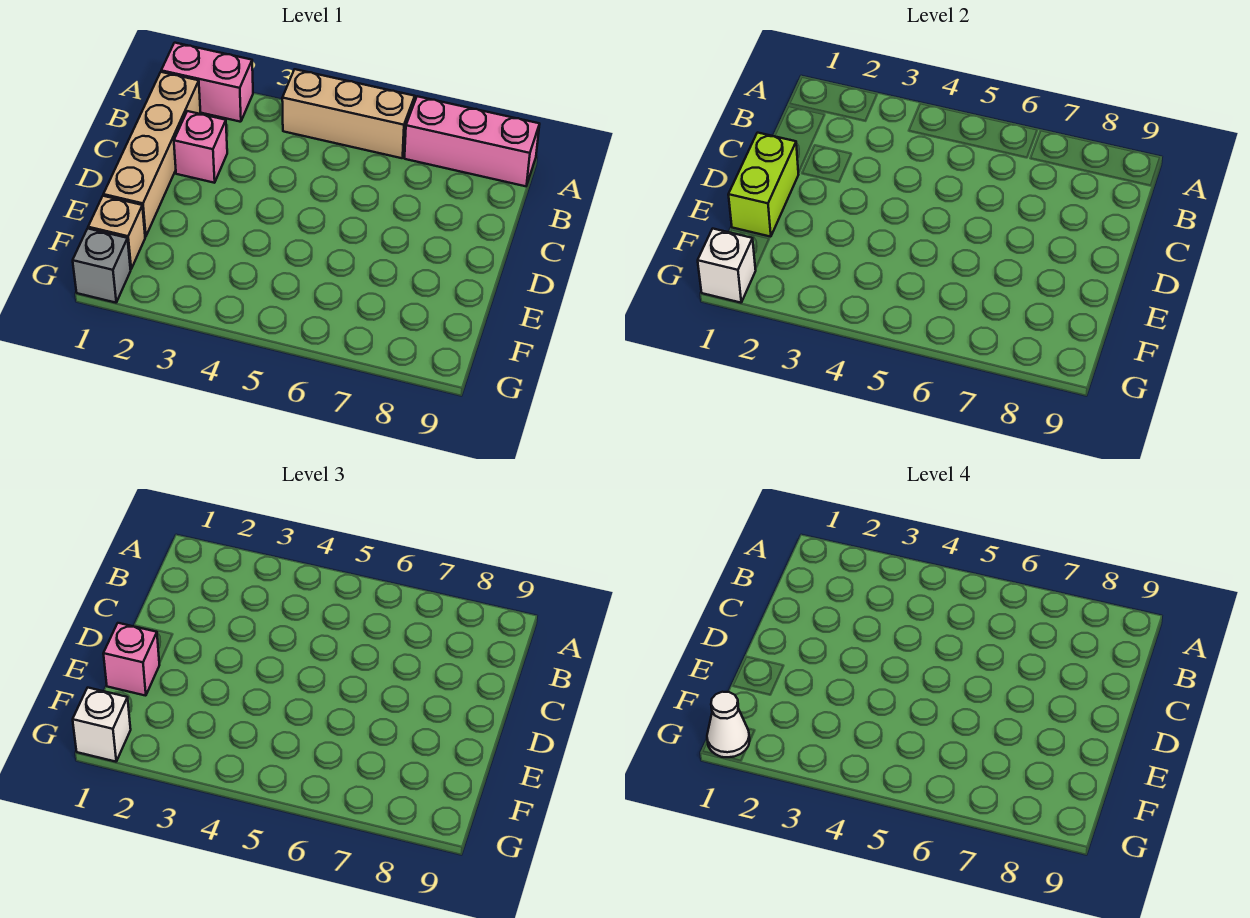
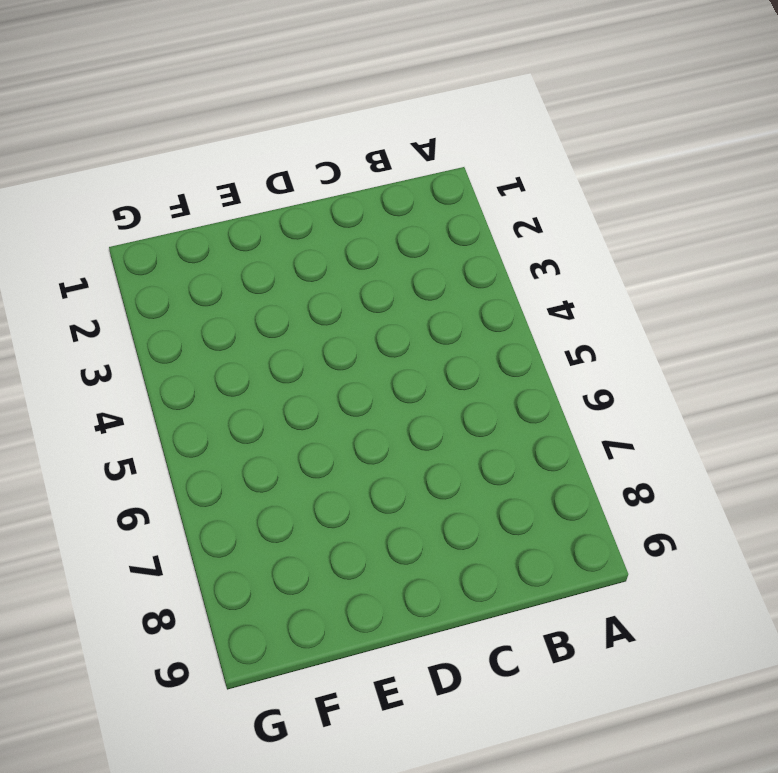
none -> pink 1x2 brick [161,43,253,122]
none -> tan 1x3 brick [282,69,415,158]
none -> pink 1x3 brick [405,96,540,186]

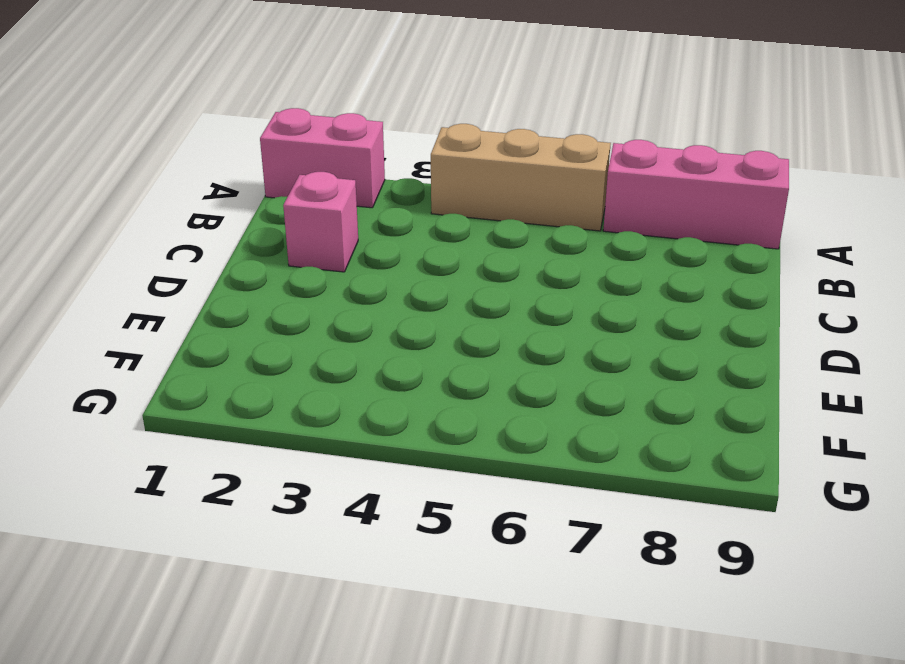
none -> tan 1x4 brick [103,72,201,237]
none -> tan 1x1 brick [88,196,145,269]
none -> grey 1x1 brick [73,229,131,303]

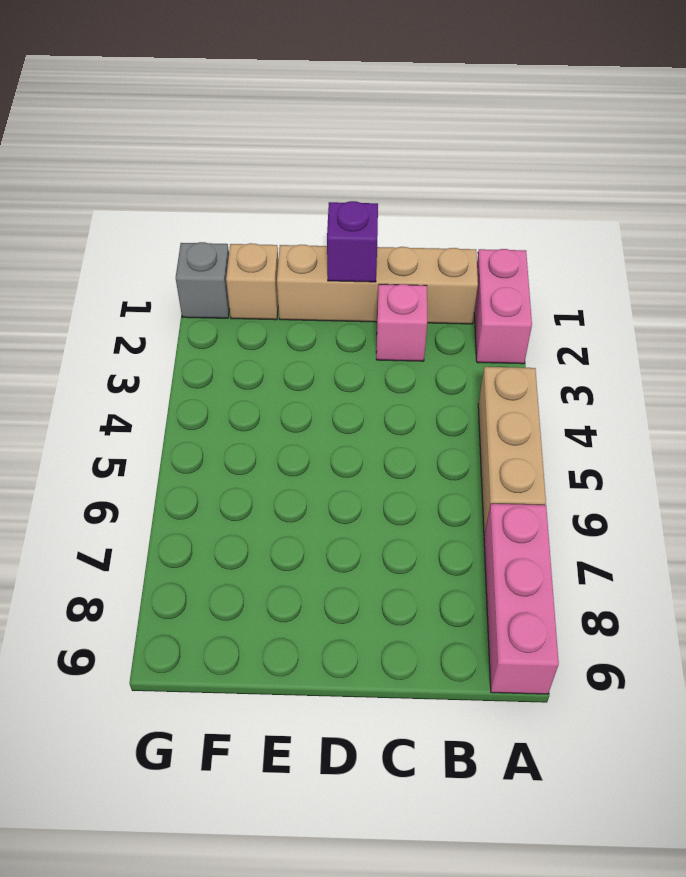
purple 1x1 brick [327,201,378,282] -> lime 1x2 brick [728,133,798,237]
none -> white 1x1 brick [698,229,756,303]
none -> pink 1x1 brick [103,623,159,696]
none -> white 1x1 brick [73,688,131,762]

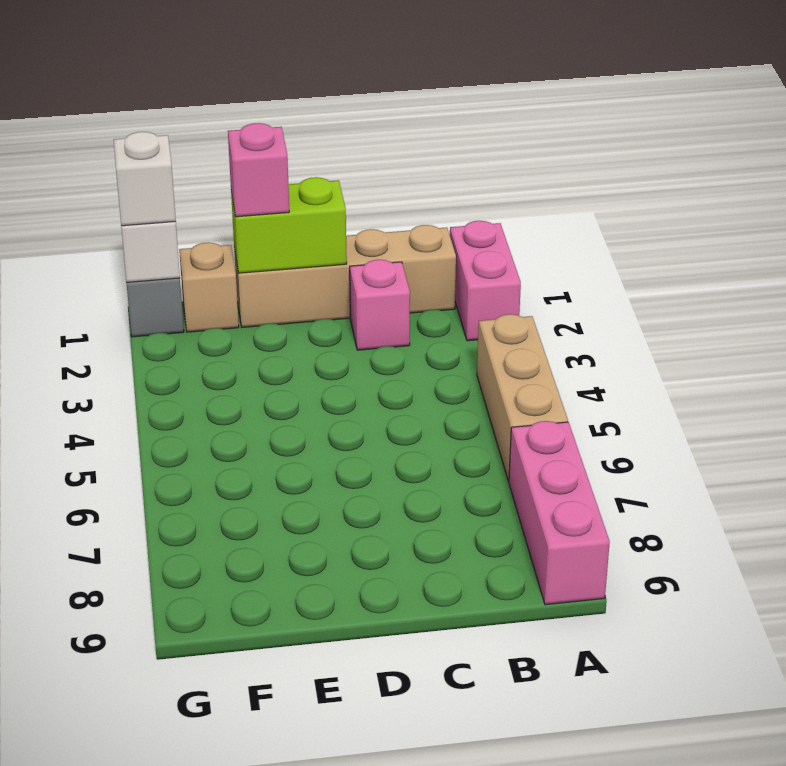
none -> white 1x1 cone [707,692,750,757]

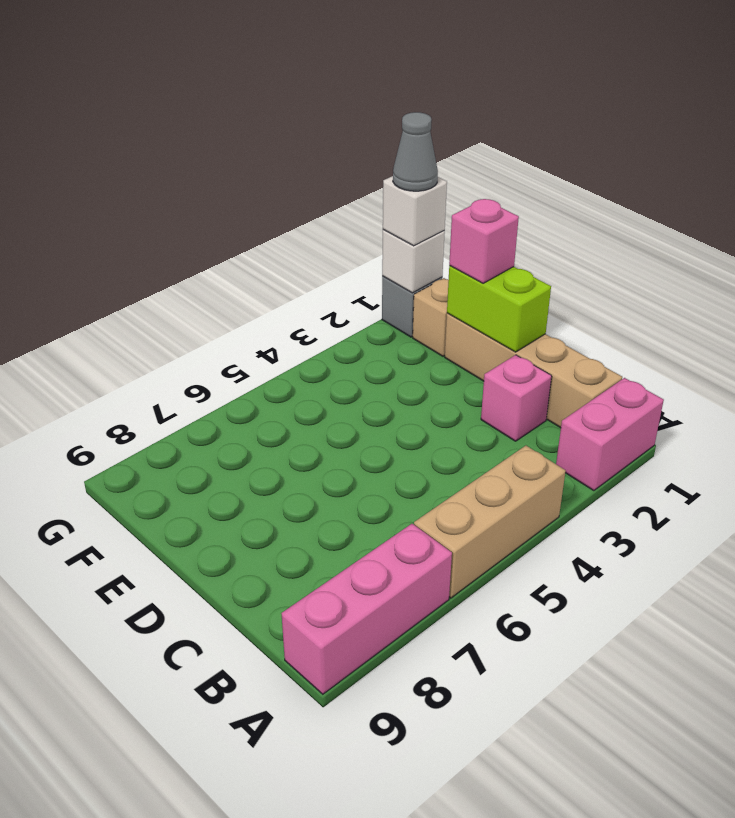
grey 1x1 cone [393,112,438,191] -> white 1x1 cone [707,692,750,757]

